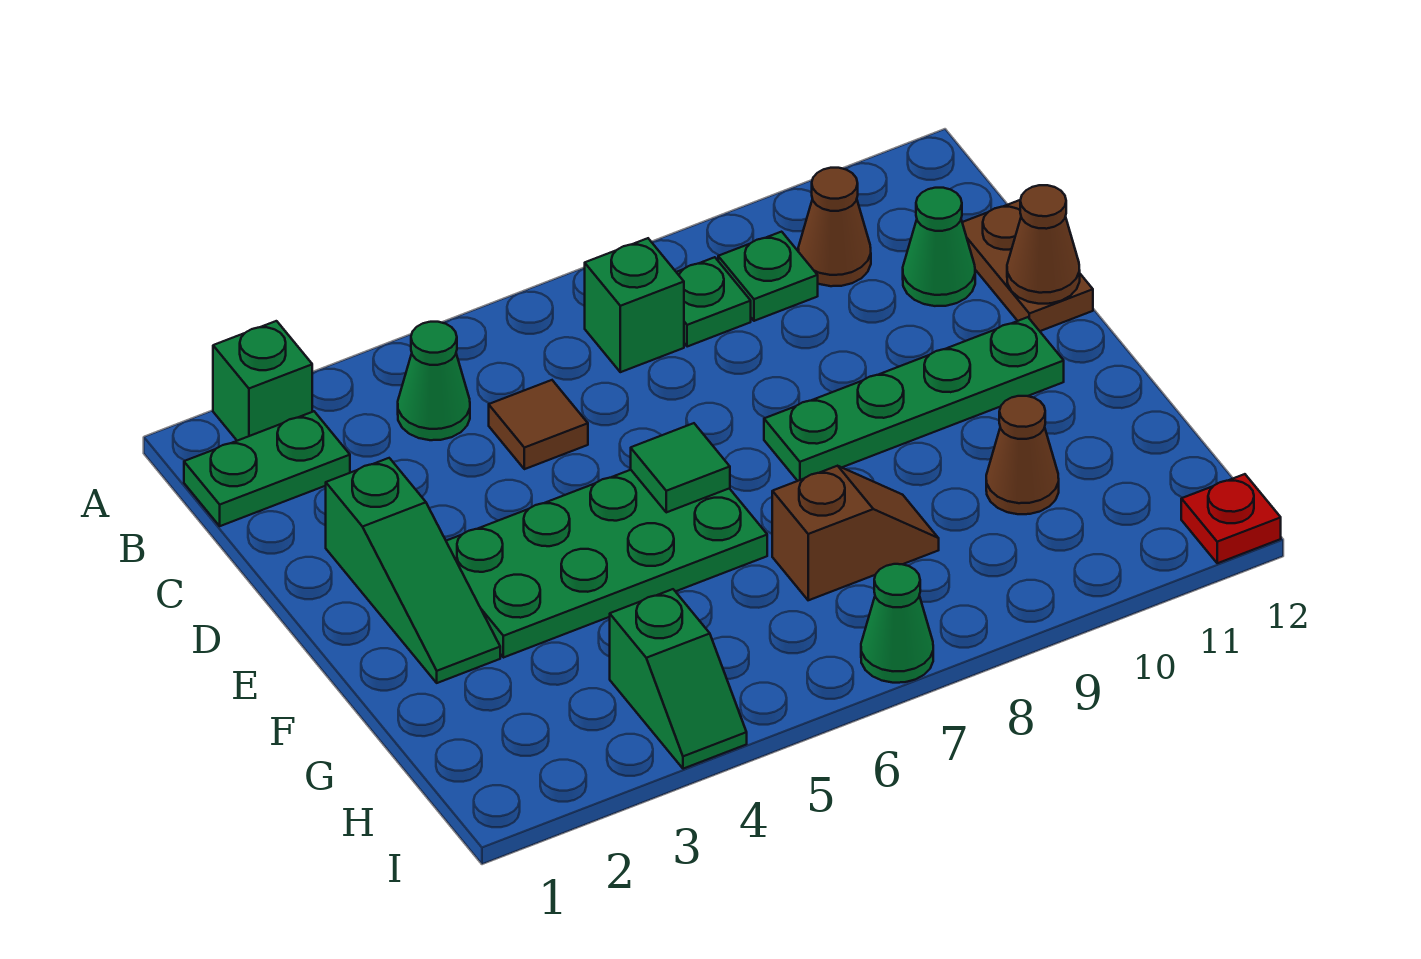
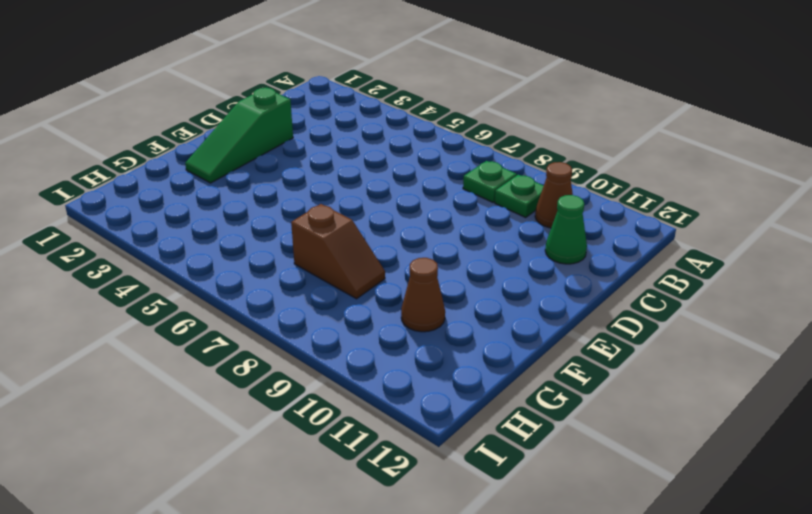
none -> green 1x1 brick [213,321,312,441]
none -> green 1x2 plate [184,411,350,526]
none -> green 1x1 cone [398,322,470,440]

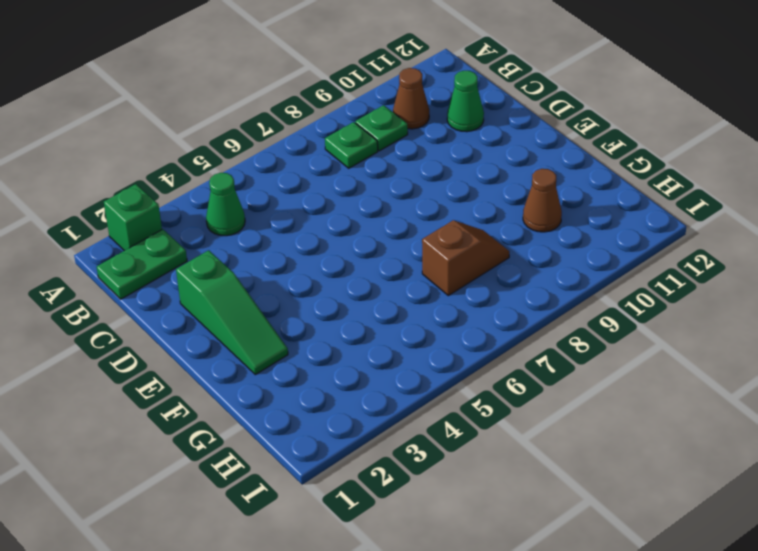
none -> green 1x1 brick [585,238,684,372]
none -> brown 1x1 tile [489,380,588,469]
none -> brown 1x2 plate [962,200,1093,331]

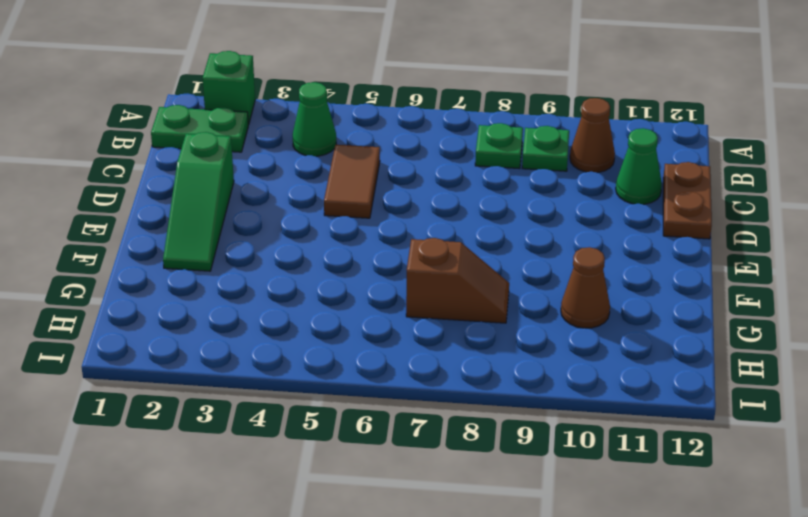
brown 1x2 tile [324,145,380,218] -> brown 1x1 tile [489,380,588,469]
none -> green 1x1 brick [585,238,684,372]
none -> green 2x4 plate [446,470,767,658]
none -> green 1x4 plate [764,317,1064,481]

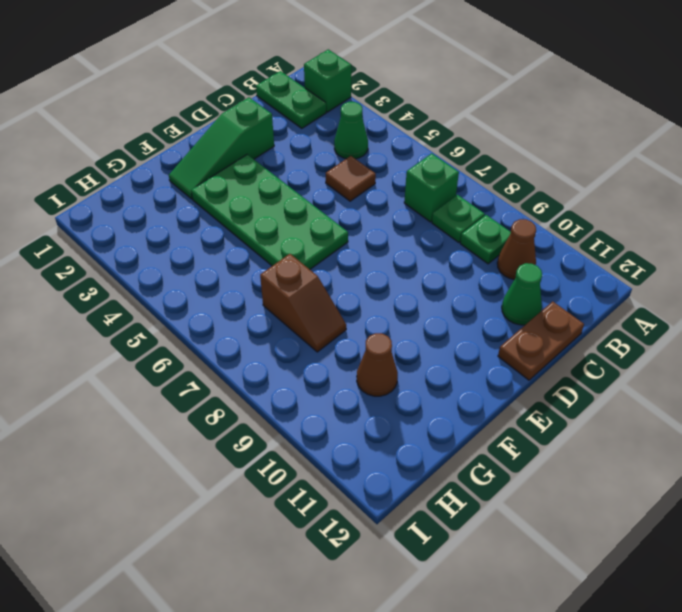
none -> green 1x4 plate [764,317,1064,481]
none -> green 1x2 slope [610,589,747,769]
none -> green 1x1 cone [861,564,933,683]

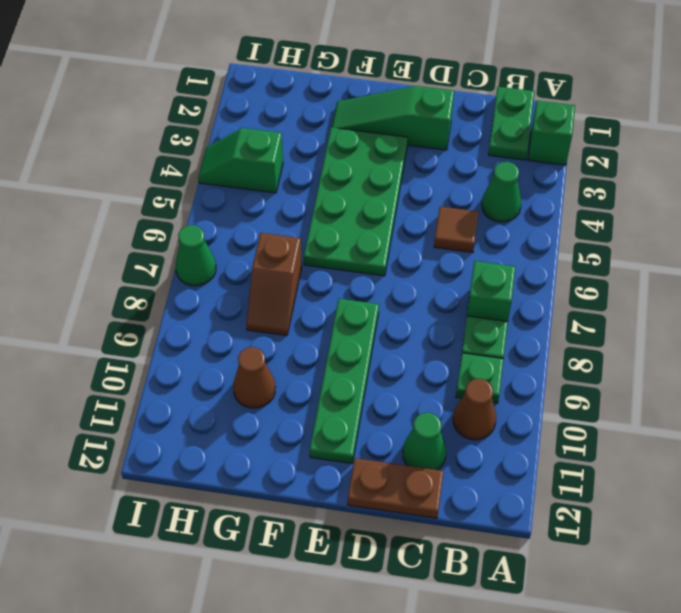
none -> red 1x1 plate [1181,474,1281,563]
none -> brown 1x1 cone [1007,185,1080,304]
none -> green 1x1 tile [631,423,730,512]

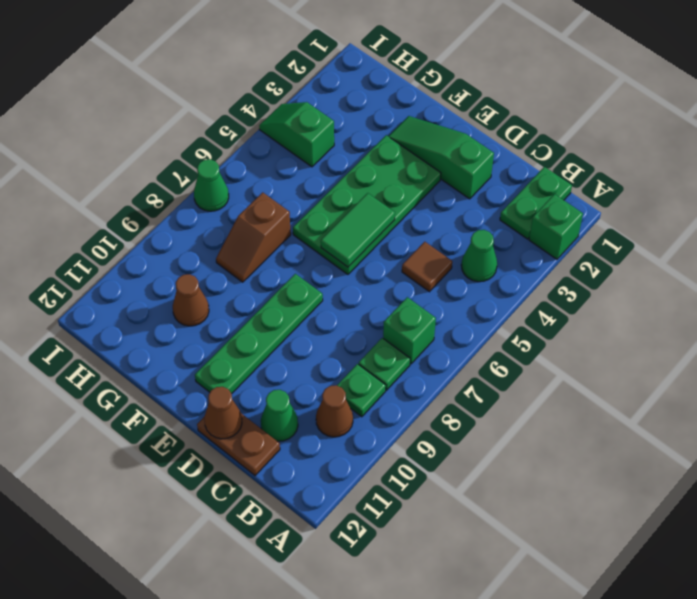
green 1x2 tile [321,193,395,267] -> green 1x1 tile [631,423,730,512]
none -> red 1x1 plate [1181,474,1281,563]

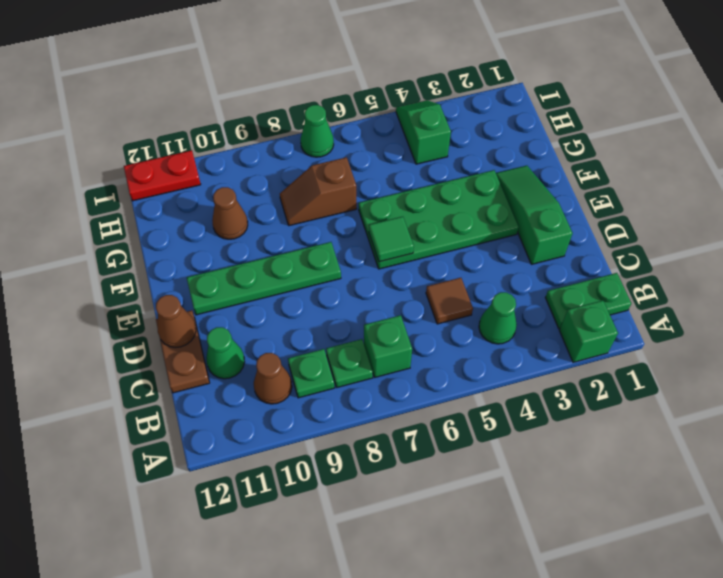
red 1x2 plate [124,150,201,201] -> red 1x1 plate [1181,474,1281,563]

